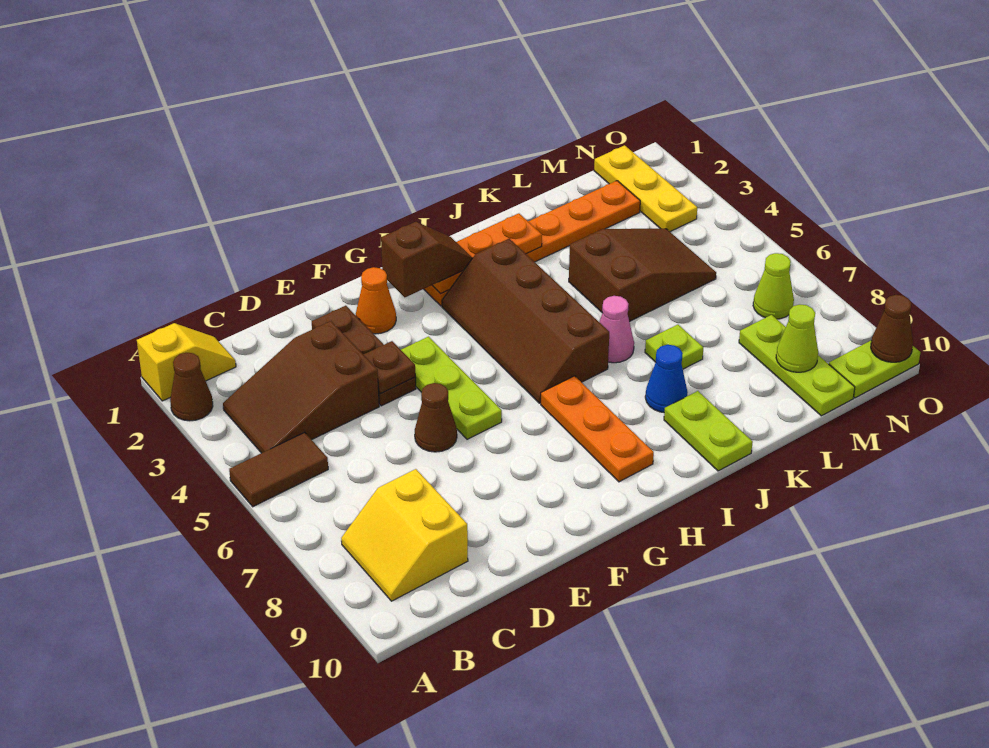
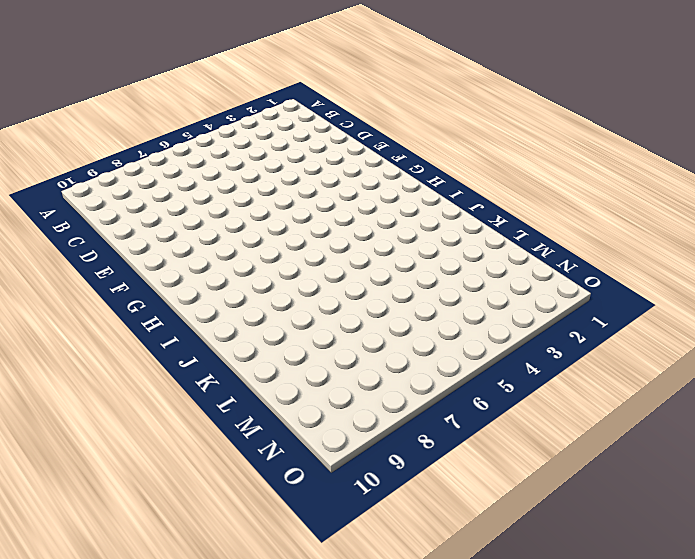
none -> yellow 1x2 slope [137,323,236,401]
none -> brown 1x1 cone [170,353,213,421]
none -> brown 1x2 tile [229,432,328,507]

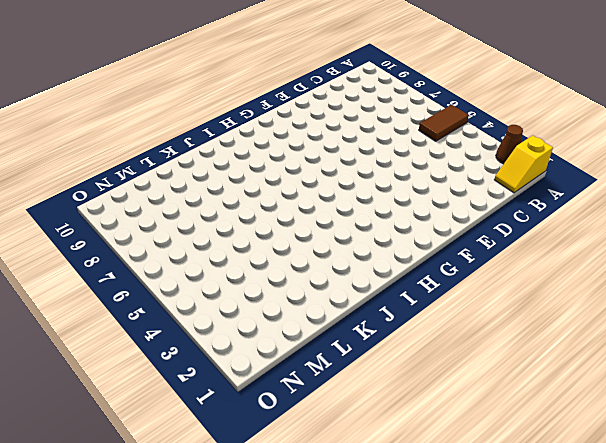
none -> brown 2x3 slope [223,321,379,453]
none -> yellow 2x2 slope [341,469,468,601]
none -> brown 1x3 plate [312,306,416,406]

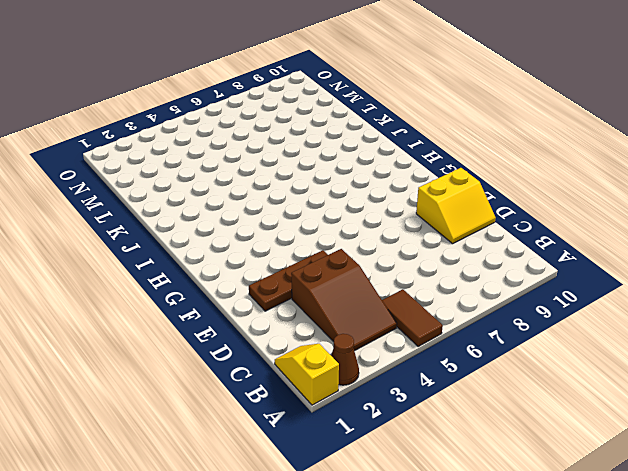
yellow 2x2 slope [416,168,496,244] -> yellow 2x2 slope moved to [341,469,468,601]
none -> brown 1x1 cone [415,383,457,452]
none -> orange 1x1 cone [356,267,396,334]
none -> lime 1x3 plate [401,337,502,439]

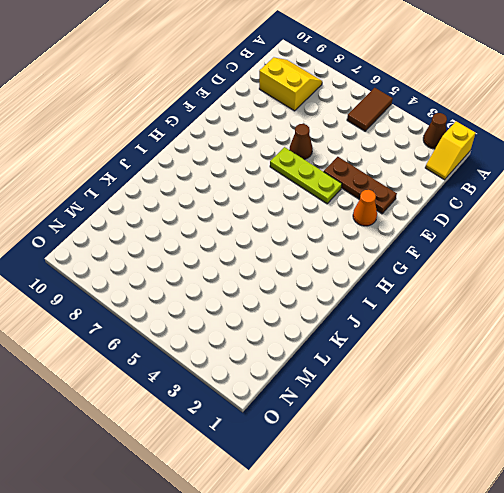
none -> brown 2x3 slope [223,321,379,453]
none -> orange 1x6 plate [424,181,640,306]
none -> brown 2x4 slope [442,239,609,403]

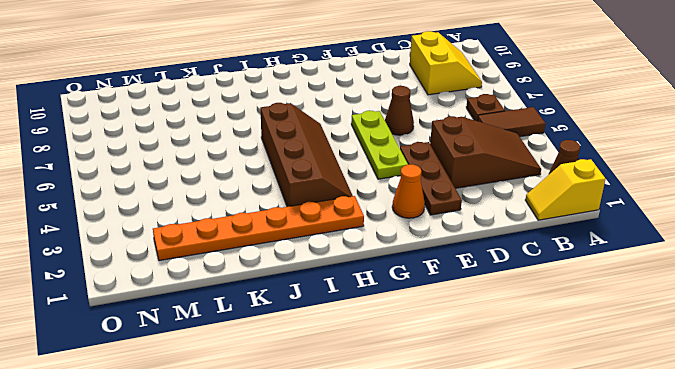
brown 1x1 plate [466,94,505,121] -> brown 1x1 plate moved to [363,341,415,393]
none -> orange 1x3 plate [541,376,654,482]
none -> pink 1x1 cone [599,296,634,363]
none -> blue 1x1 cone [645,345,688,412]

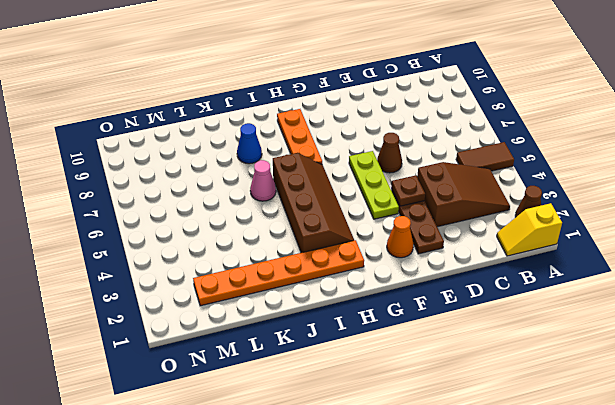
none -> yellow 2x2 slope [341,469,468,601]
none -> lime 1x2 plate [664,391,753,471]
none -> brown 2x3 slope [569,229,716,322]

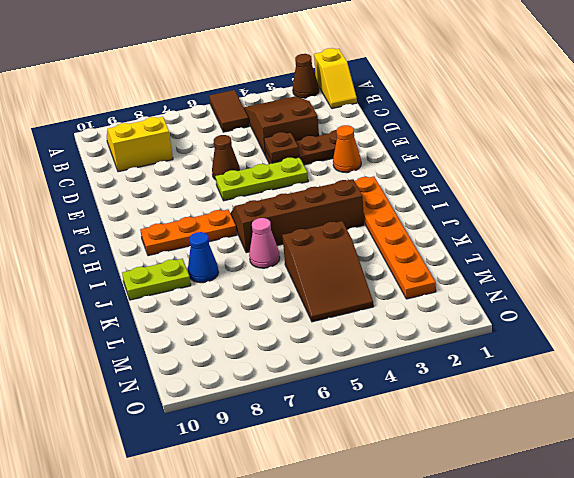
none -> lime 1x1 plate [645,325,703,369]
none -> lime 1x3 plate [739,315,855,416]
none -> yellow 1x3 plate [594,145,697,232]

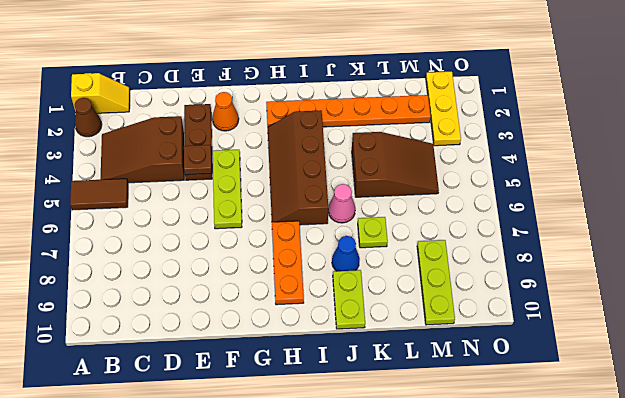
none -> yellow 2x2 slope [341,469,468,601]
none -> brown 1x1 cone [415,383,457,452]
none -> lime 1x1 cone [753,253,794,319]

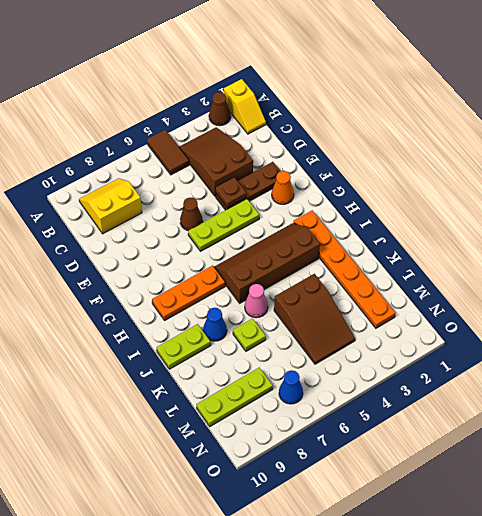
blue 1x1 cone [279,370,303,404] -> lime 1x1 cone [753,253,794,319]
none -> yellow 1x3 plate [594,145,697,232]
none -> lime 1x2 plate [829,340,921,398]
none -> orange 1x3 plate [432,213,542,294]

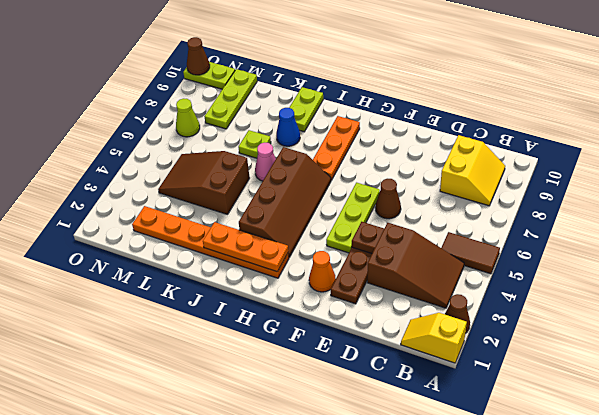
none -> yellow 1x3 plate [594,145,697,232]
none -> lime 1x1 cone [776,305,818,372]
none -> brown 1x2 slope [381,222,472,297]

